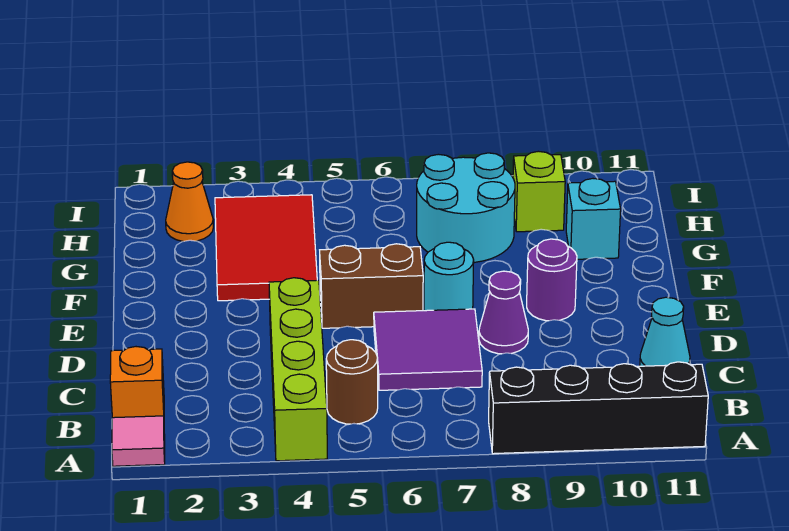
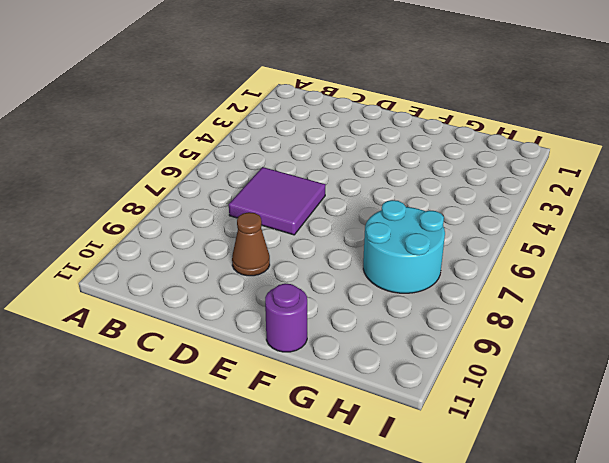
brown 1x1 cone [232,212,270,276] -> none
purple 1x1 round brick [265,283,307,352] -> purple 1x1 round brick moved to [527,239,577,321]
none -> pink 1x1 tile [112,416,165,466]
none -> lime 1x4 brick [269,278,327,461]
none -> black 1x4 brick [489,362,708,454]

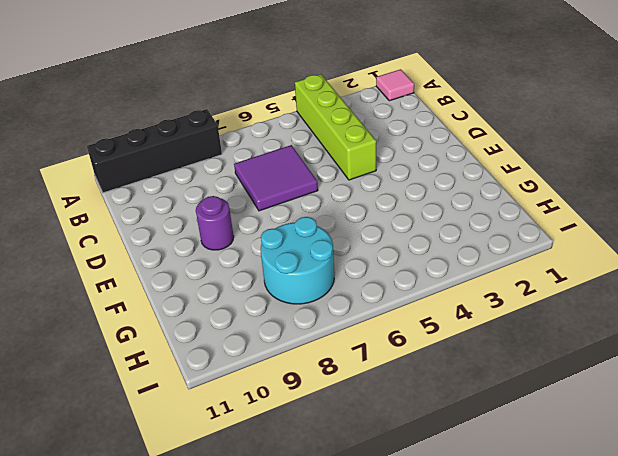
none -> orange 1x1 brick [110,347,164,418]
none -> brown 1x1 round brick [326,340,378,424]
none -> cyan 1x1 cone [640,297,690,366]

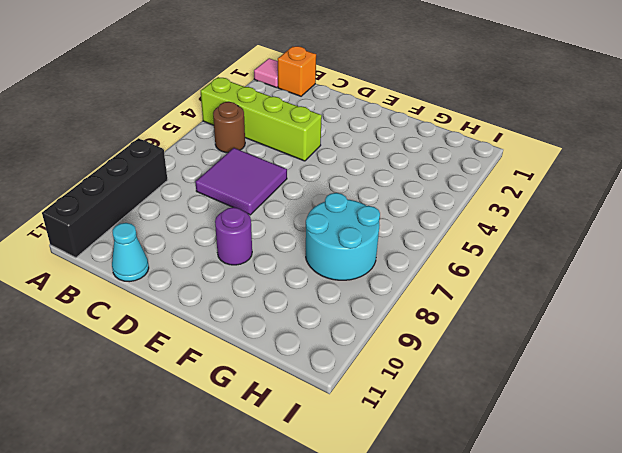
none -> purple 1x1 cone [479,271,528,354]
none -> brown 1x2 brick [320,244,423,328]
none -> cyan 1x1 round brick [424,242,474,311]

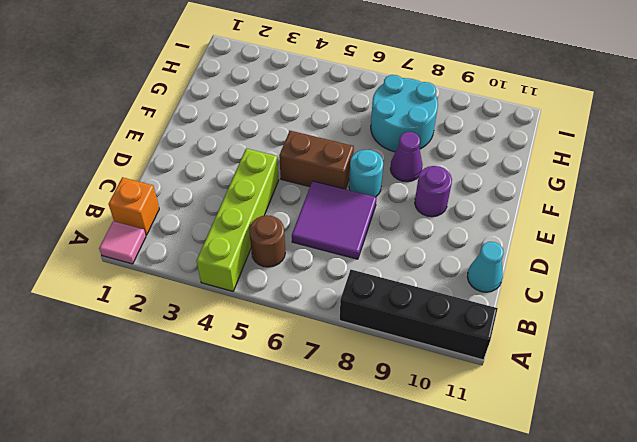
purple 1x1 cone [390,132,423,182] -> purple 1x1 cone moved to [479,271,528,354]
none -> red 2x3 tile [215,195,317,301]
none -> cyan 1x1 brick [566,179,621,259]
none -> orange 1x1 cone [166,162,213,241]

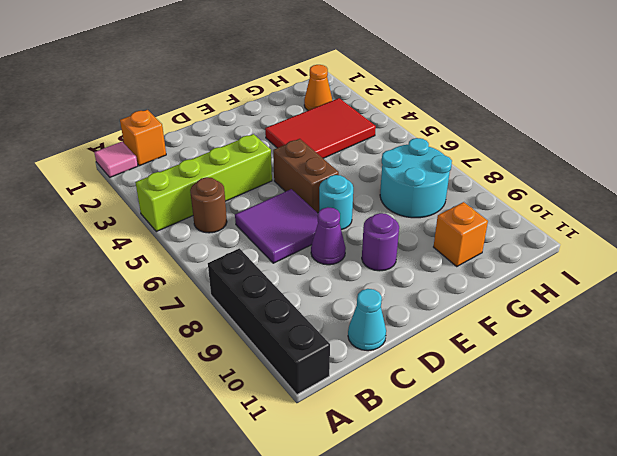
orange 1x1 brick [434,202,488,266] -> cyan 1x1 brick [566,179,621,259]
none -> lime 1x1 brick [513,151,565,232]

